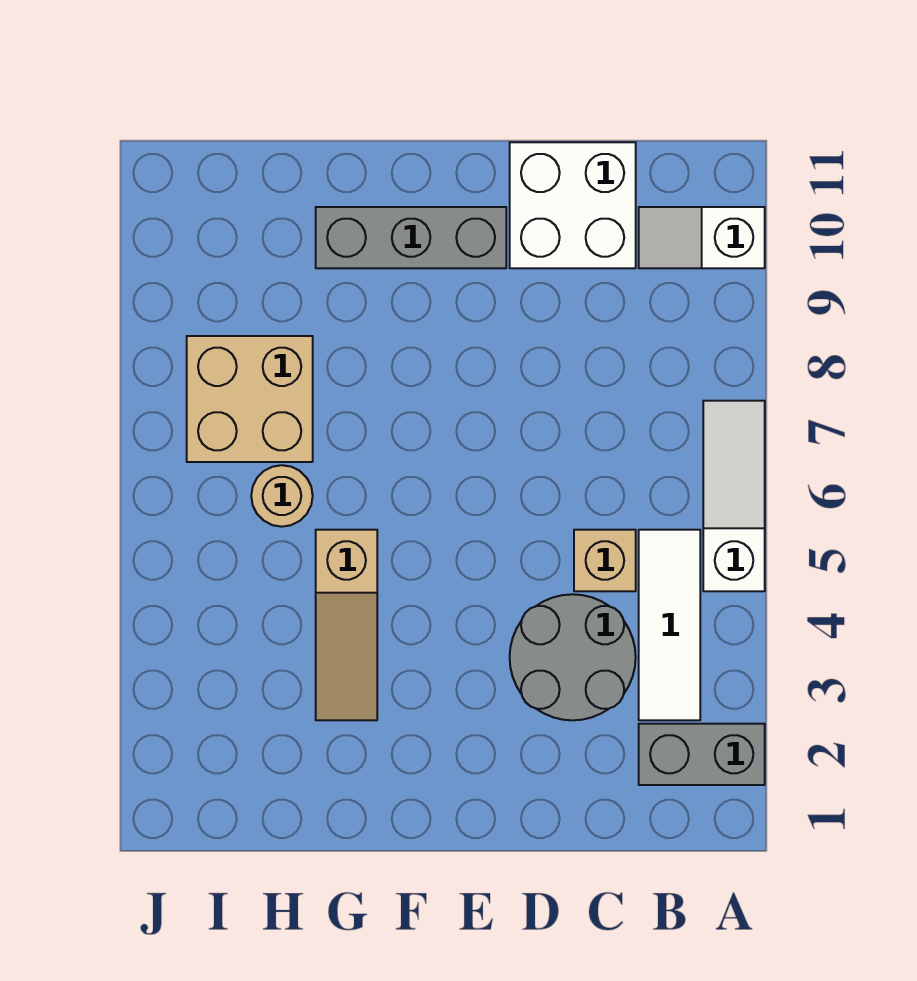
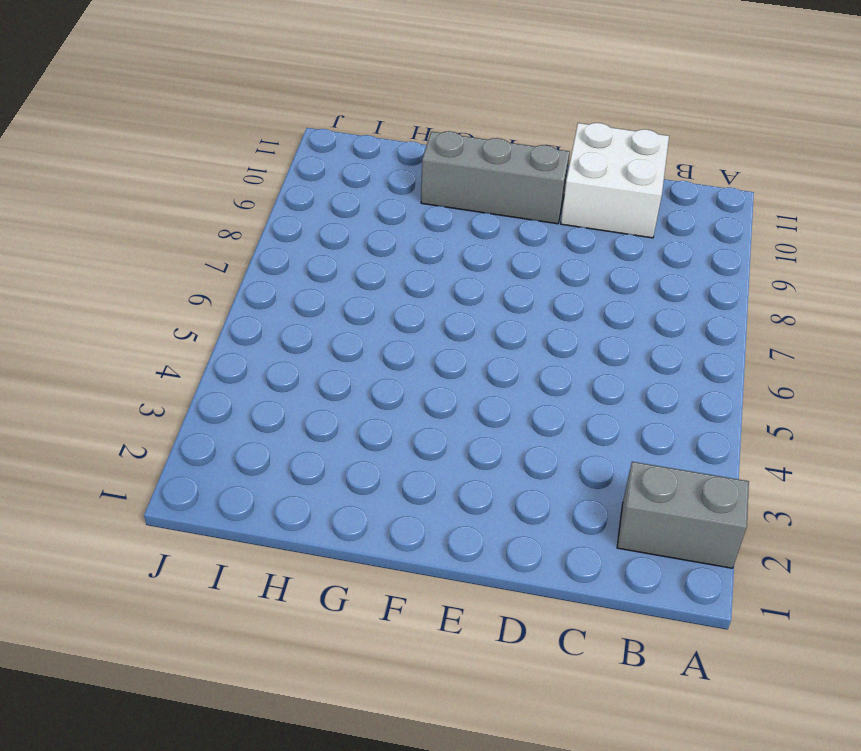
none -> white 1x3 slope [703,401,765,591]
none -> white 1x2 slope [639,207,765,268]

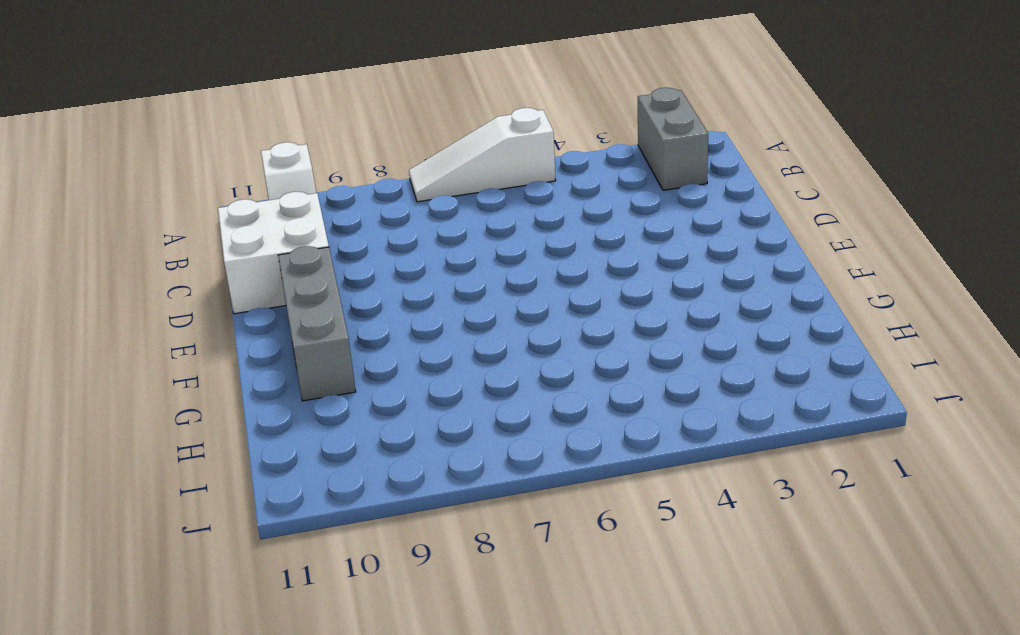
none -> white 1x3 tile [639,530,700,720]
none -> grey 2x2 round brick [510,594,636,720]

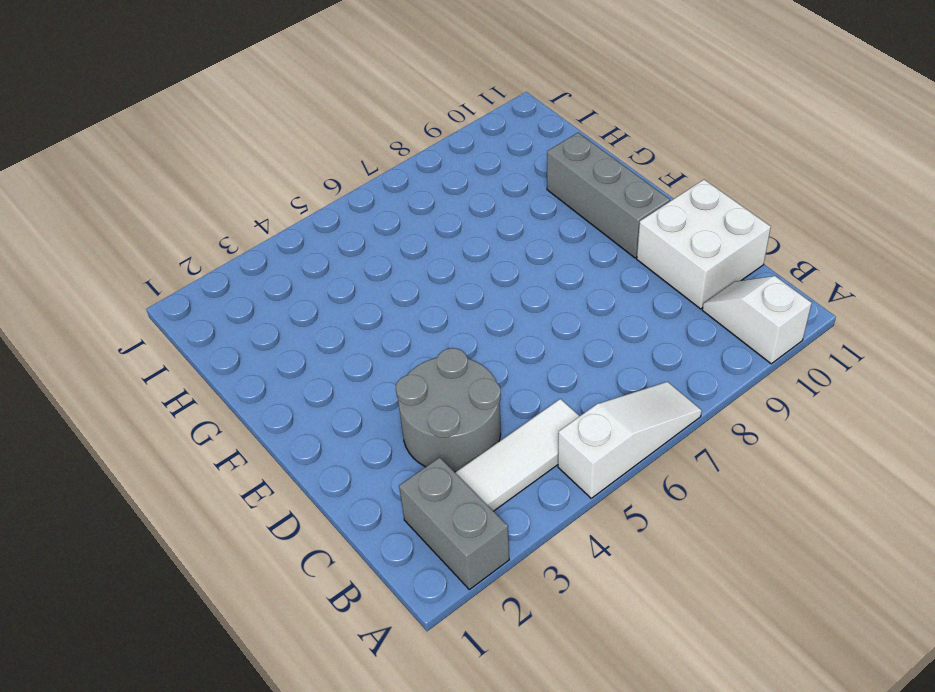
none -> tan 1x1 brick [574,530,636,591]
none -> tan 1x3 slope [316,530,377,720]

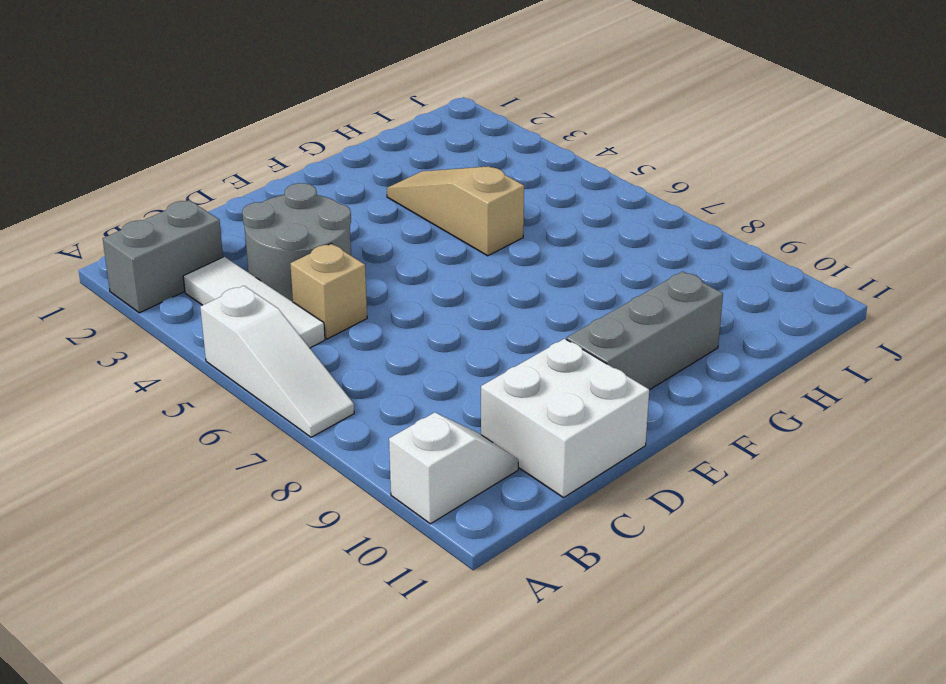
none -> tan 1x1 round brick [251,465,313,527]
none -> tan 2x2 brick [187,336,313,462]

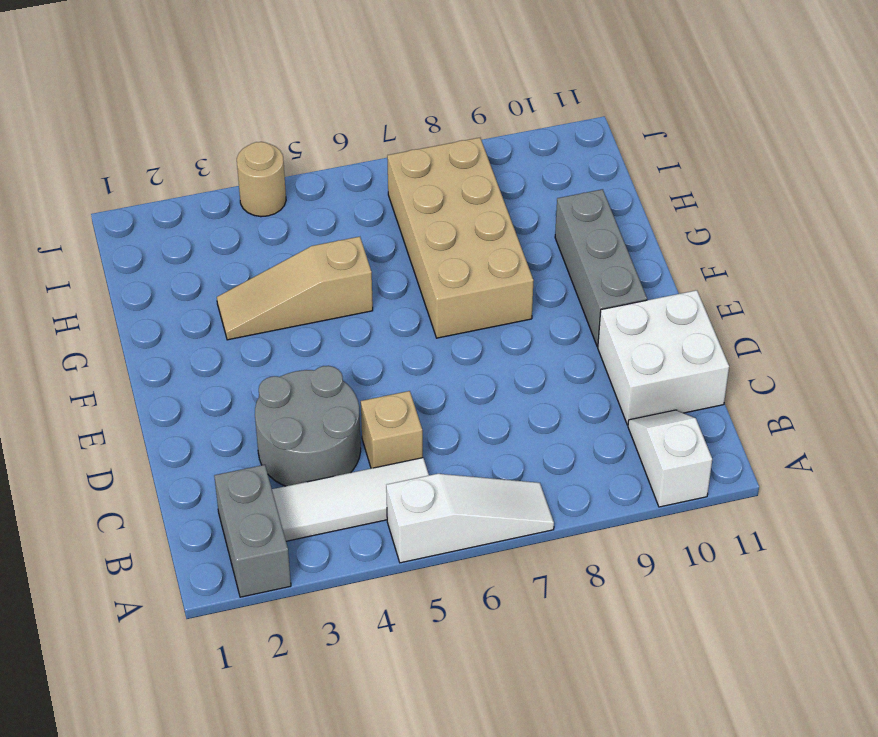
tan 2x4 brick [387,138,534,338] -> tan 2x2 brick [187,336,313,462]
tan 1x1 round brick [237,142,286,217] -> tan 1x1 round brick moved to [251,465,313,527]

